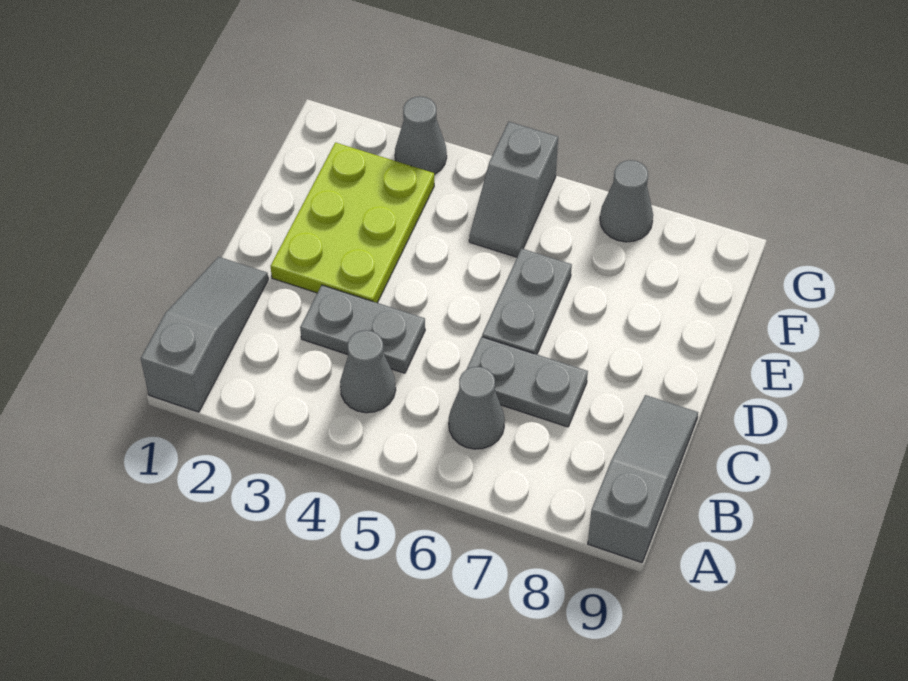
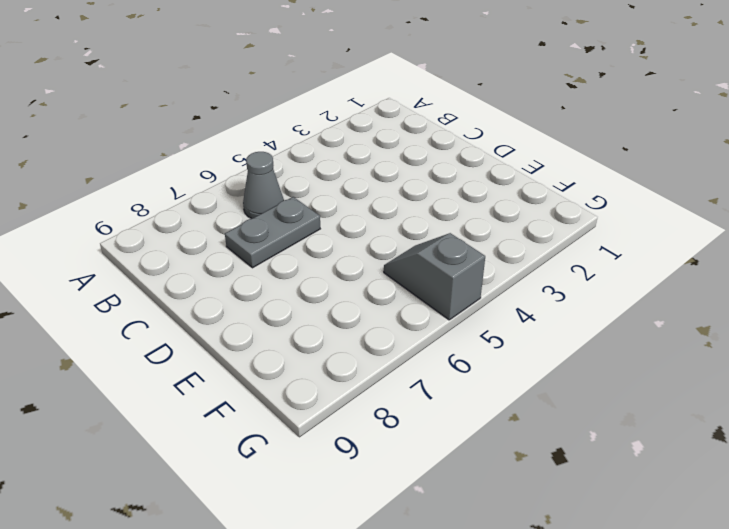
none -> grey 1x3 slope [141,257,268,412]
none -> grey 1x3 slope [588,395,698,563]

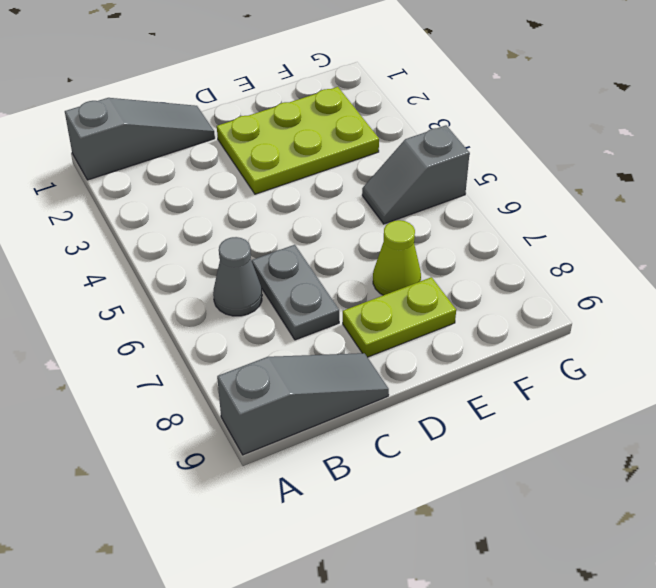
lime 1x2 plate [343,277,456,357] -> none
lime 1x1 cone [373,220,421,295] -> none
none -> grey 1x1 cone [340,330,396,413]
none -> grey 1x2 plate [300,285,425,373]

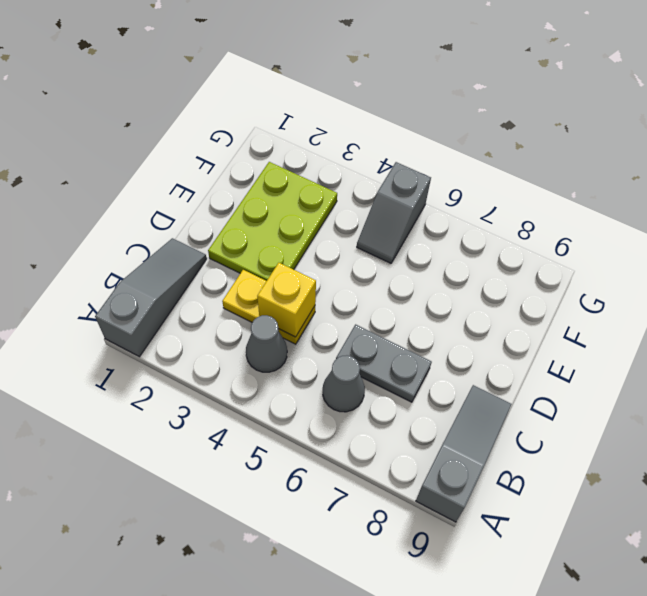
yellow 1x2 plate [222,270,315,344] -> grey 1x2 plate [300,285,425,373]
yellow 1x1 brick [257,263,316,337] -> none
none -> grey 1x2 plate [482,248,572,354]
none -> grey 1x1 cone [395,96,447,175]

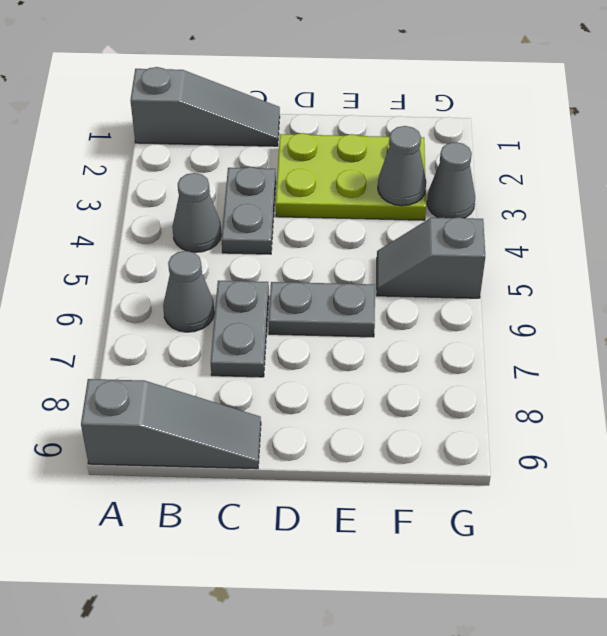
grey 1x1 cone [378,126,426,206] -> grey 1x1 cone moved to [600,160,653,242]

